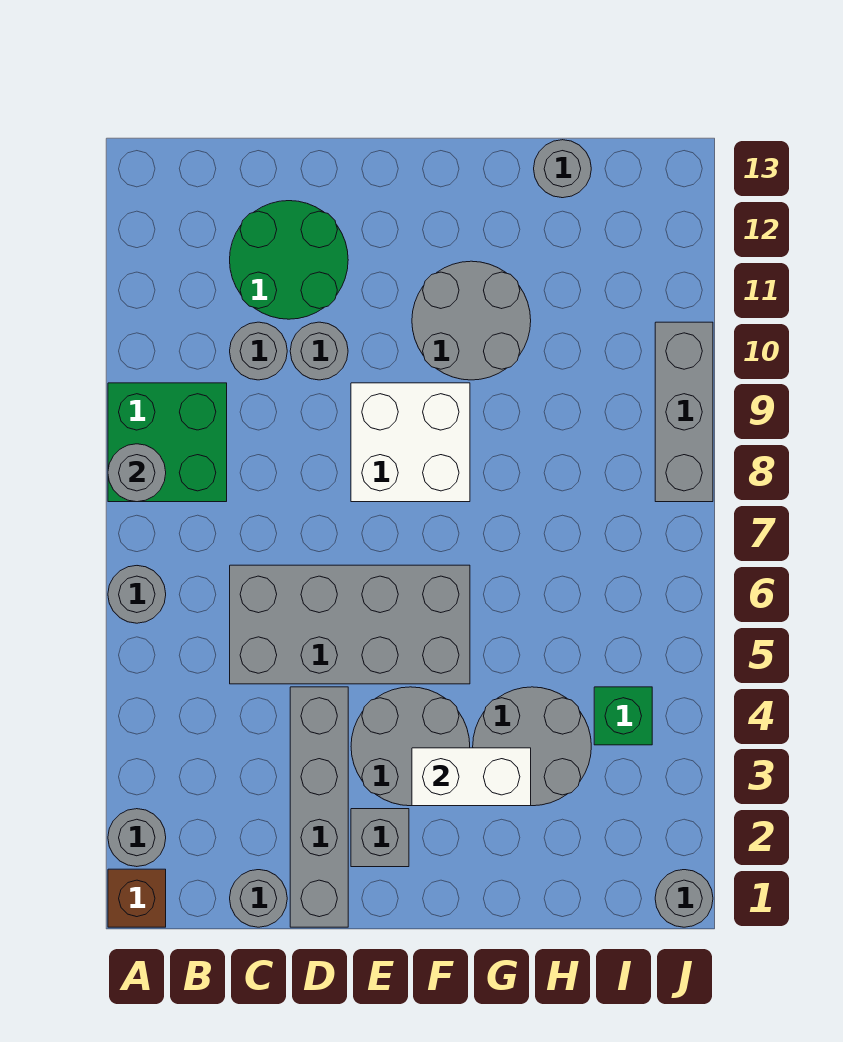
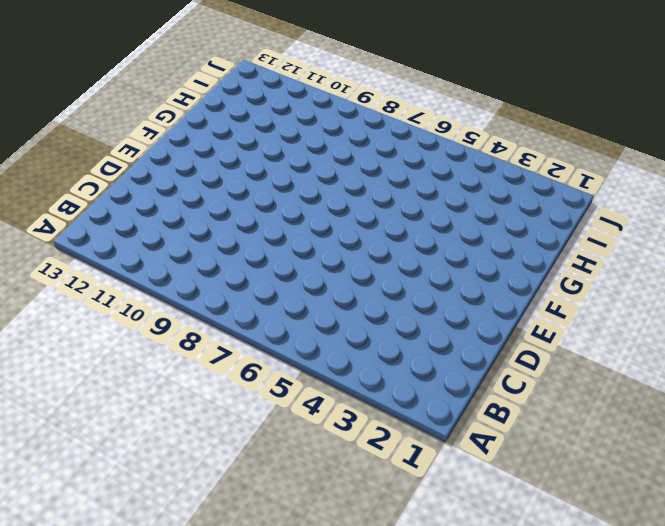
none -> brown 1x1 brick [108,869,166,927]
none -> grey 1x1 round brick [108,809,166,867]
none -> grey 1x1 round brick [108,566,166,623]

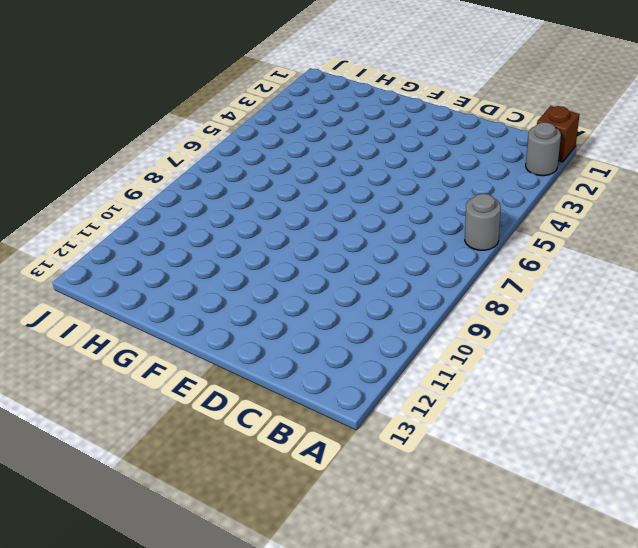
none -> green 2x2 brick [108,383,227,502]
none -> grey 1x1 round brick [230,870,287,927]
none -> grey 2x4 brick [230,565,470,684]

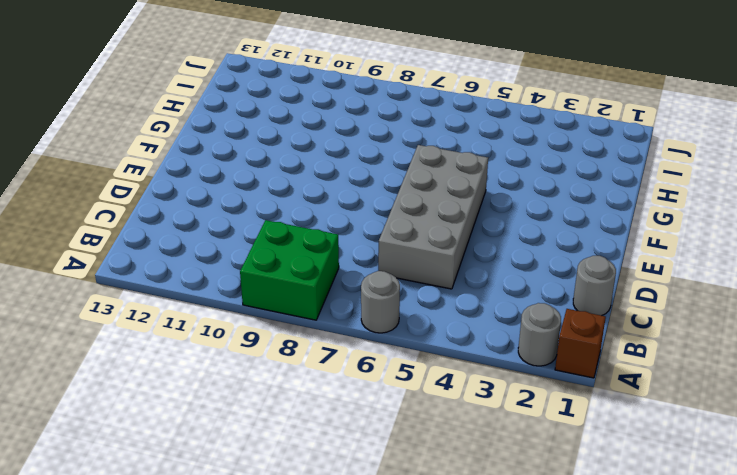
none -> grey 1x1 round brick [230,322,287,380]
none -> green 2x2 round brick [230,201,348,319]
none -> grey 1x4 brick [290,687,348,927]

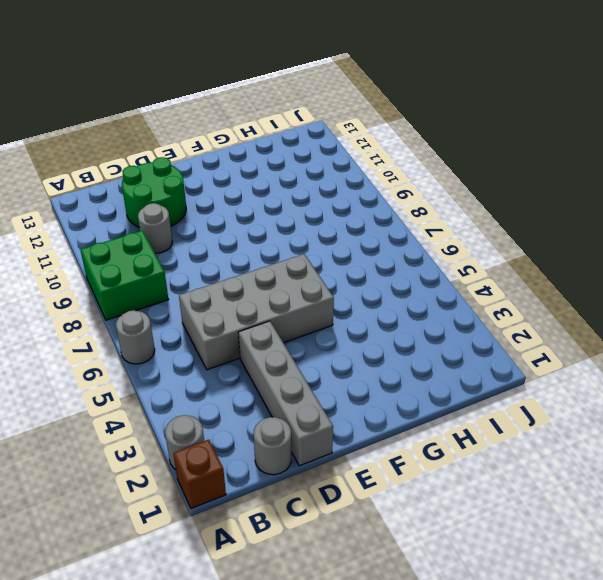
none -> grey 1x1 round brick [290,322,348,380]
none -> grey 1x1 brick [351,809,409,867]
none -> grey 2x2 round brick [351,687,470,806]

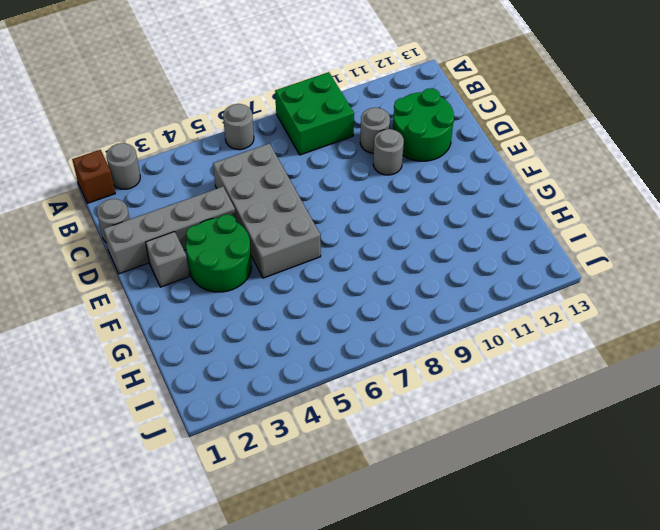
green 2x2 round brick [186,214,252,292] -> grey 2x2 round brick [351,687,470,806]
none -> white 2x2 brick [351,383,470,502]
none -> grey 2x2 round brick [412,261,531,380]
none -> grey 2x2 round brick [473,687,591,806]

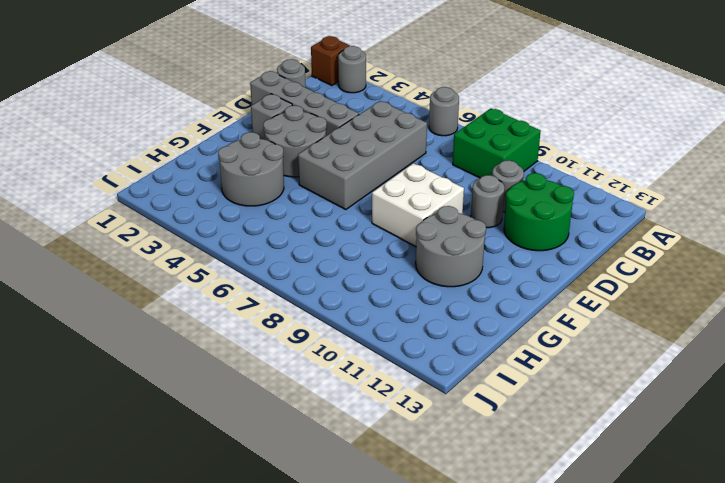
none -> grey 1x1 round brick [534,140,591,198]
none -> green 1x1 brick [594,687,652,745]
none -> grey 1x1 round brick [655,870,713,927]

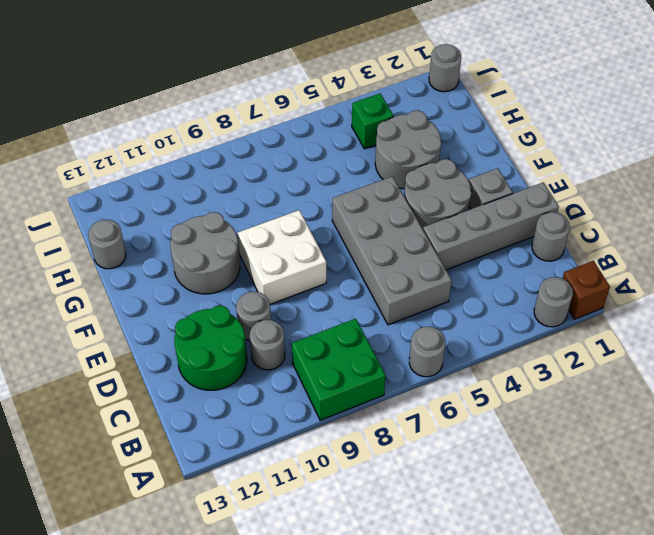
none -> grey 1x3 brick [655,322,713,502]
none -> grey 1x1 round brick [108,444,166,502]
none -> white 1x2 brick [412,748,531,806]

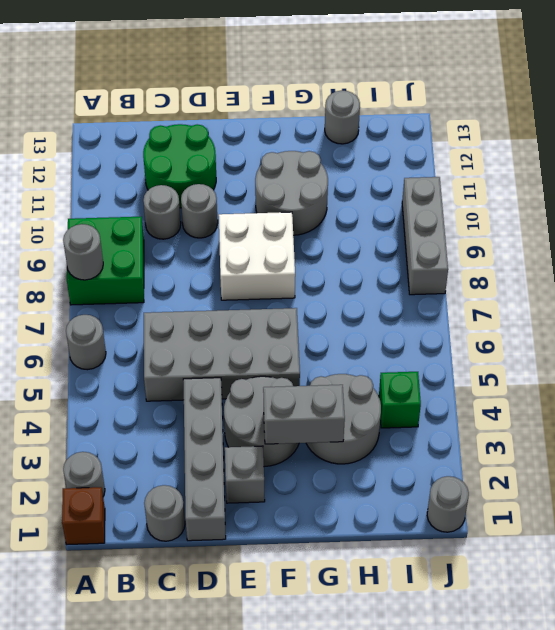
grey 1x2 brick [263,385,345,444] -> white 1x2 brick [412,748,531,806]

